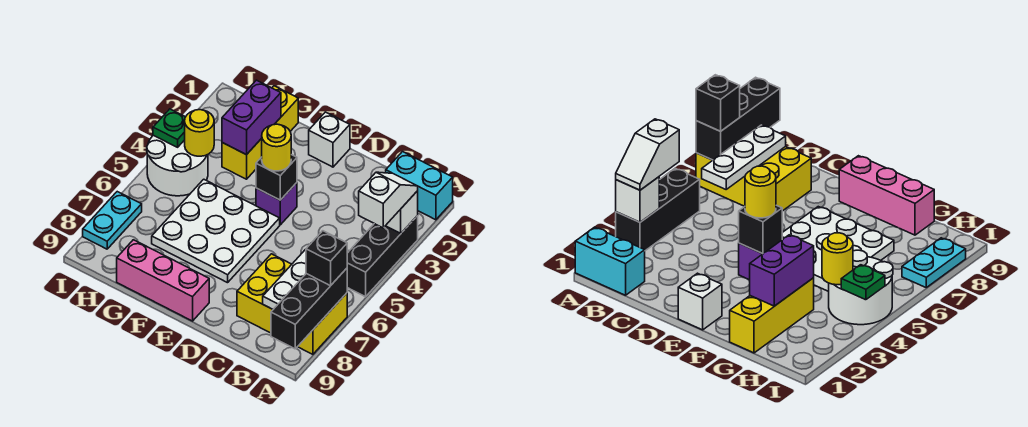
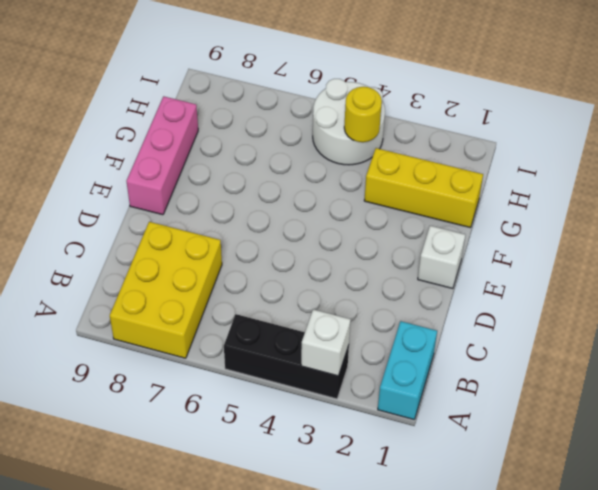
none -> purple 1x1 brick [256,183,297,225]
none -> white 3x3 plate [152,179,280,283]
none -> cyan 1x2 plate [83,192,142,249]

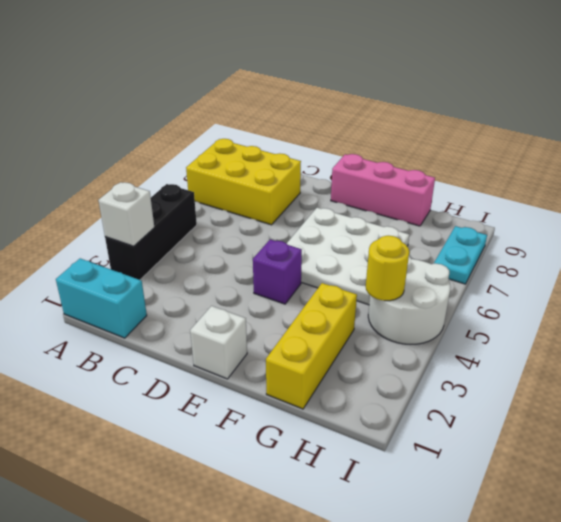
none -> black 1x3 brick [271,268,347,349]
none -> white 1x3 plate [263,249,306,309]
none -> black 1x1 brick [256,155,297,200]

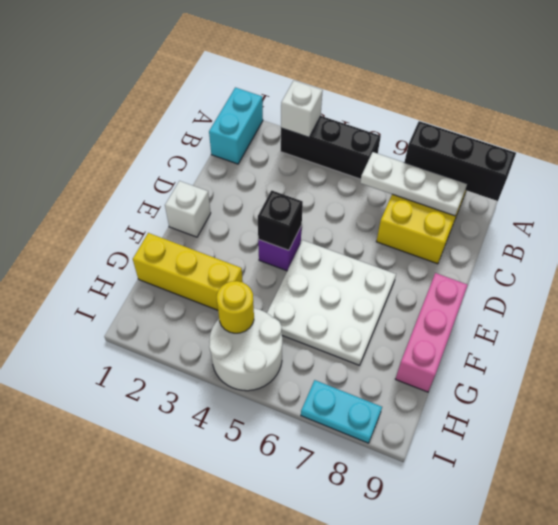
none -> purple 1x2 brick [222,80,281,155]
none -> green 1x1 plate [153,109,185,147]
none -> white 1x2 slope [359,172,418,228]

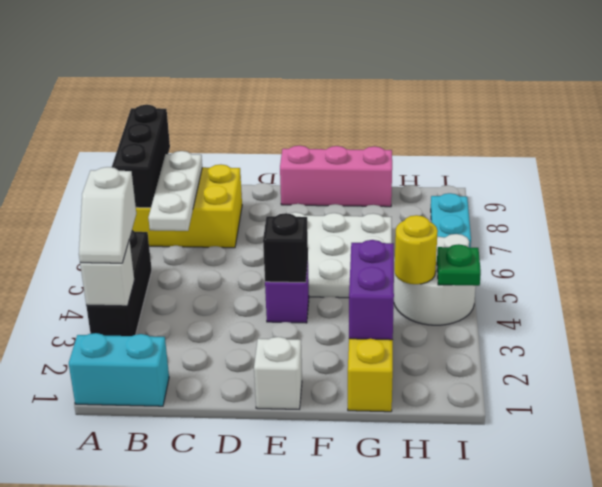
none -> black 1x1 brick [306,231,347,286]
none -> yellow 1x1 round brick [261,124,291,171]

